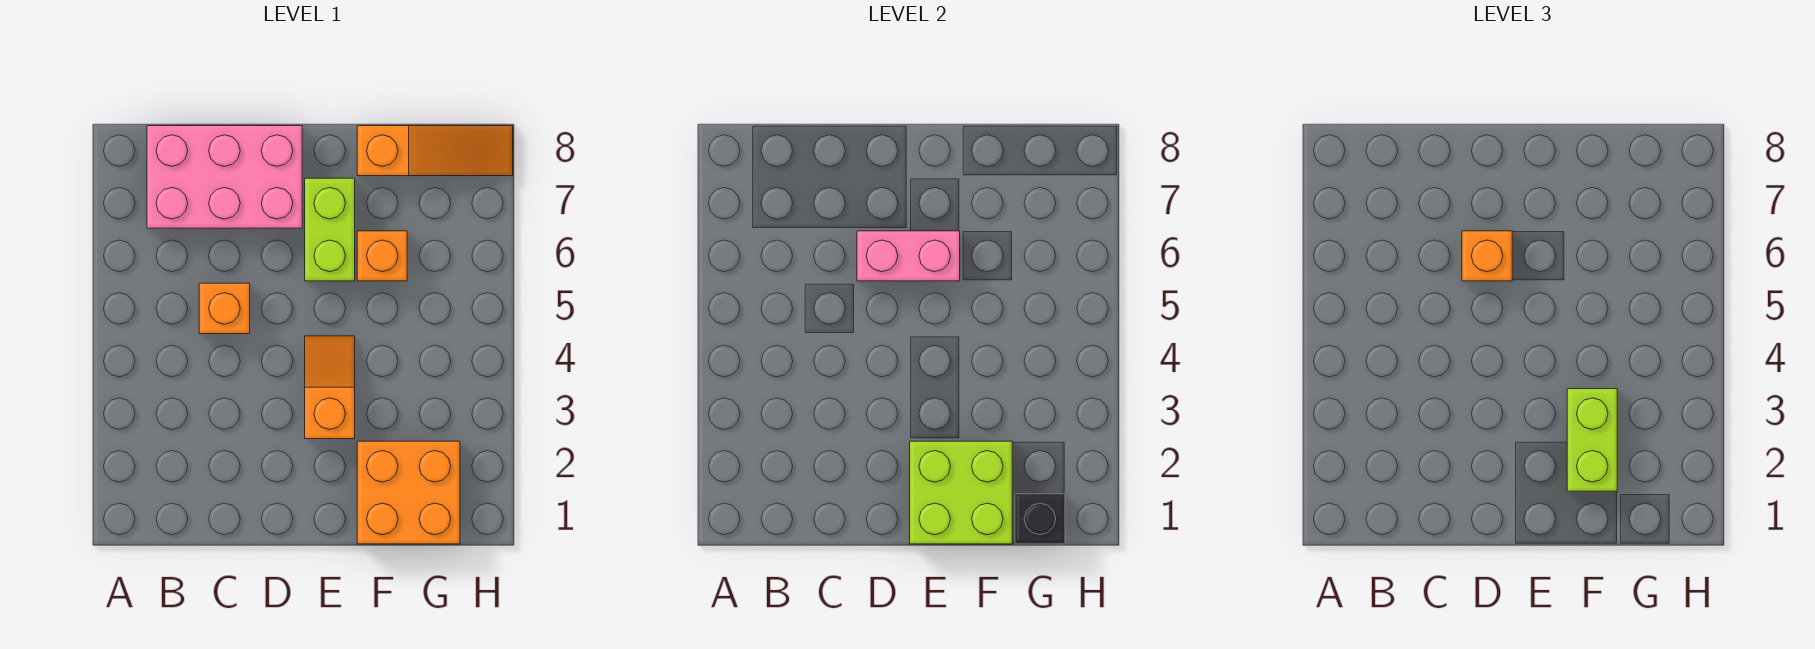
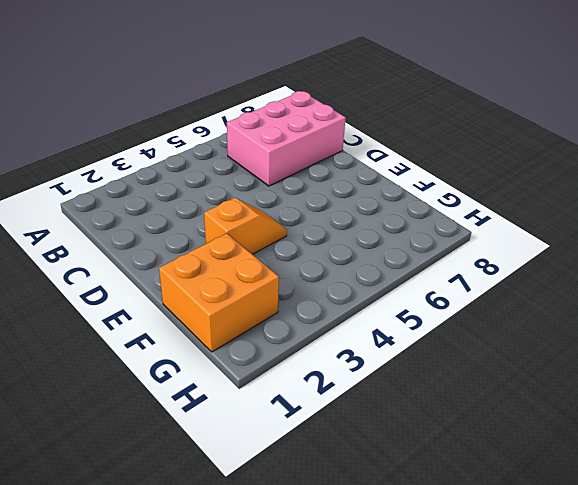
pink 2x3 brick [227,91,346,186] -> pink 2x3 brick turned to [147,126,302,228]
none -> orange 1x1 brick [199,283,250,334]
none -> lime 1x2 brick [305,178,355,281]
none -> orange 1x1 brick [357,231,407,281]

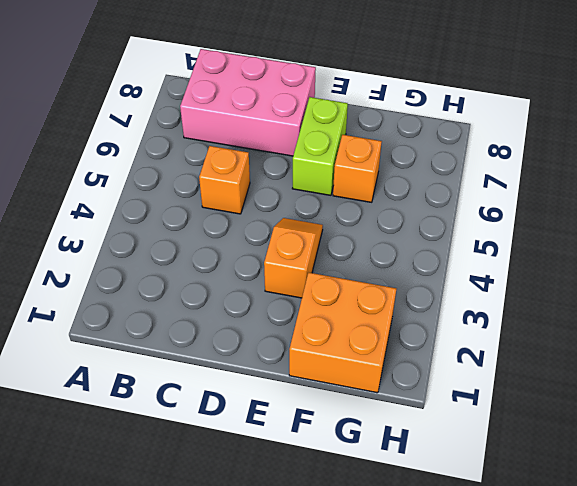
none -> orange 1x3 slope [357,126,513,176]
none -> pink 1x2 brick [857,231,960,281]
none -> lime 2x2 brick [910,441,1012,544]

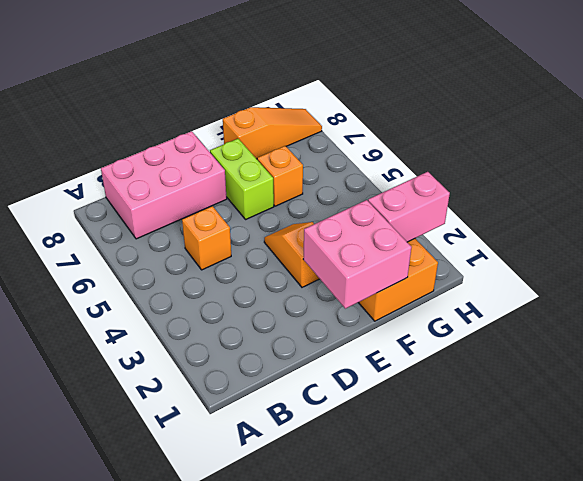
pink 2x2 brick [303,200,411,309] -> lime 2x2 brick [910,441,1012,544]
pink 1x2 brick [368,172,450,242] -> pink 1x2 brick moved to [857,231,960,281]
none -> black 1x1 brick [1015,494,1065,544]
none -> orange 1x1 brick [1462,231,1512,281]
none -> lime 1x2 brick [1567,389,1617,491]

